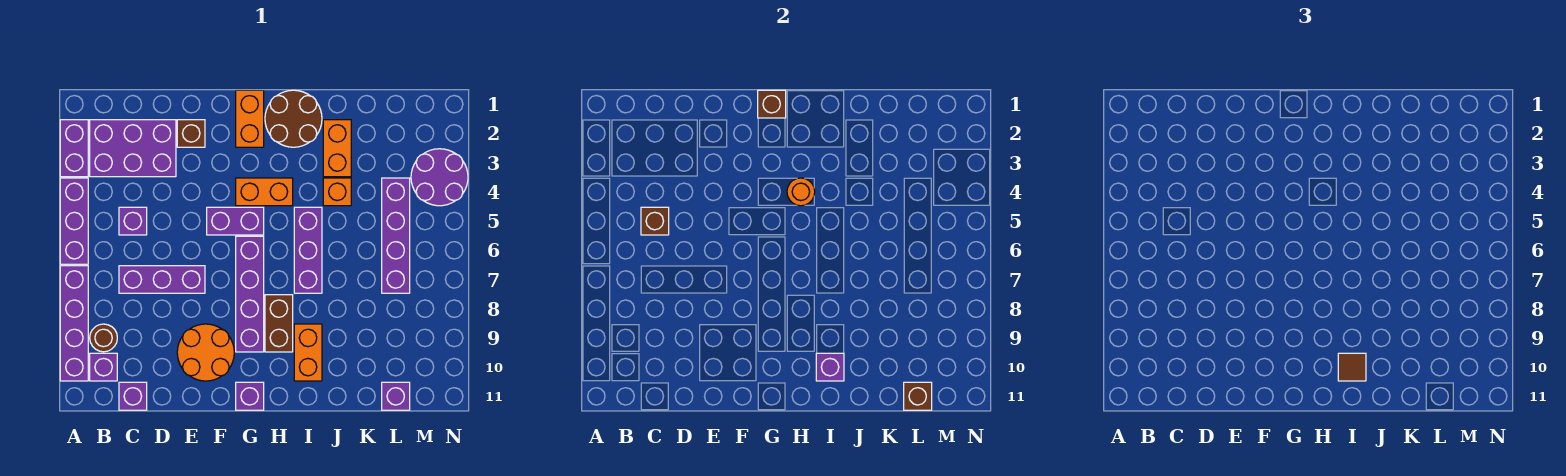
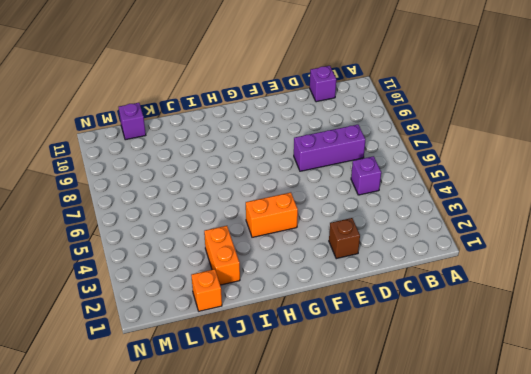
orange 1x1 brick [191,269,222,311] -> orange 1x1 brick moved to [323,178,351,206]
none -> purple 1x2 brick [60,120,88,177]
none -> purple 1x3 brick [60,178,88,264]
none -> purple 1x4 brick [60,266,88,381]
none -> purple 2x3 brick [90,120,176,177]

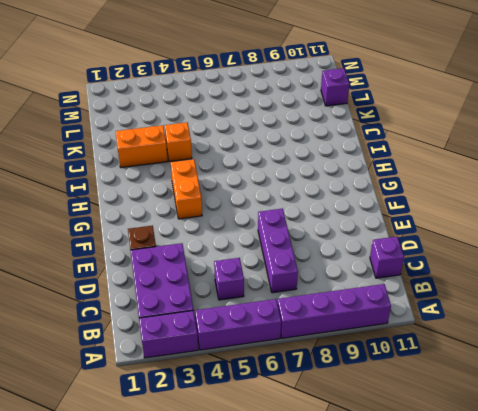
none -> brown 1x1 round brick [90,324,117,352]
none -> purple 1x1 brick [90,353,117,381]
none -> orange 2x2 round brick [177,324,234,381]
none -> purple 1x2 brick [207,207,264,235]

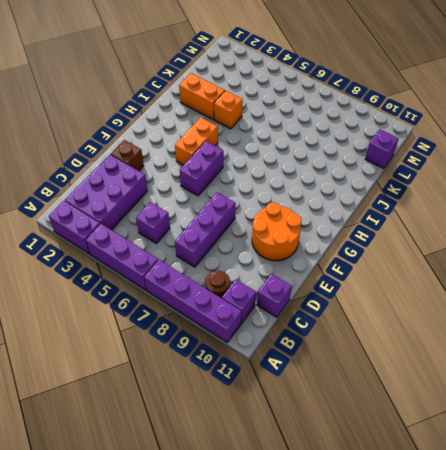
none -> orange 1x2 brick [236,90,264,147]
none -> purple 1x4 brick [236,236,264,352]
none -> purple 1x1 brick [236,382,264,410]
none -> brown 2x2 round brick [265,90,322,147]

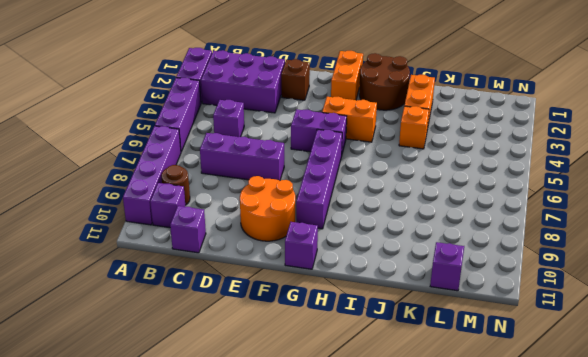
none -> brown 1x2 brick [265,295,293,352]
none -> purple 1x3 brick [294,207,322,293]
none -> orange 1x2 brick [294,324,322,381]
none -> purple 1x4 brick [382,178,410,293]

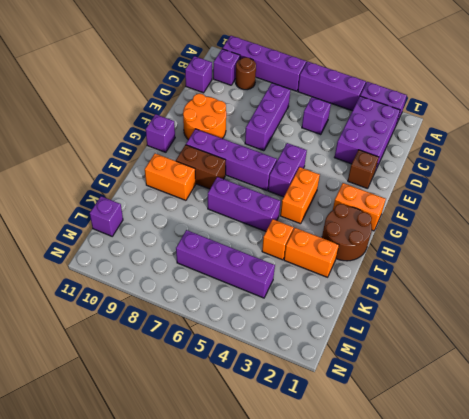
none -> purple 2x2 round brick [411,149,468,206]
none -> brown 1x1 brick [641,207,669,235]
none -> brown 1x1 brick [758,90,786,118]
none -> orange 1x1 round brick [787,178,815,206]

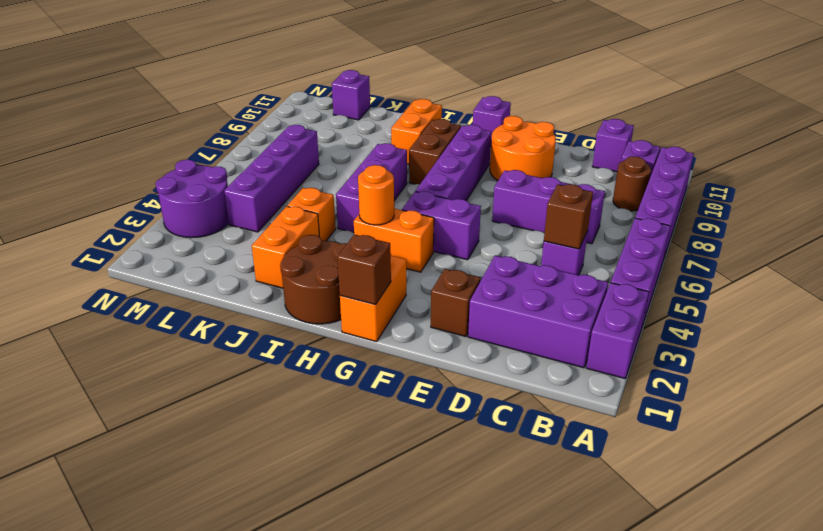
none -> purple 1x1 brick [816,353,844,381]
none -> brown 1x1 brick [904,382,932,410]
none -> brown 1x1 tile [1338,353,1366,381]

